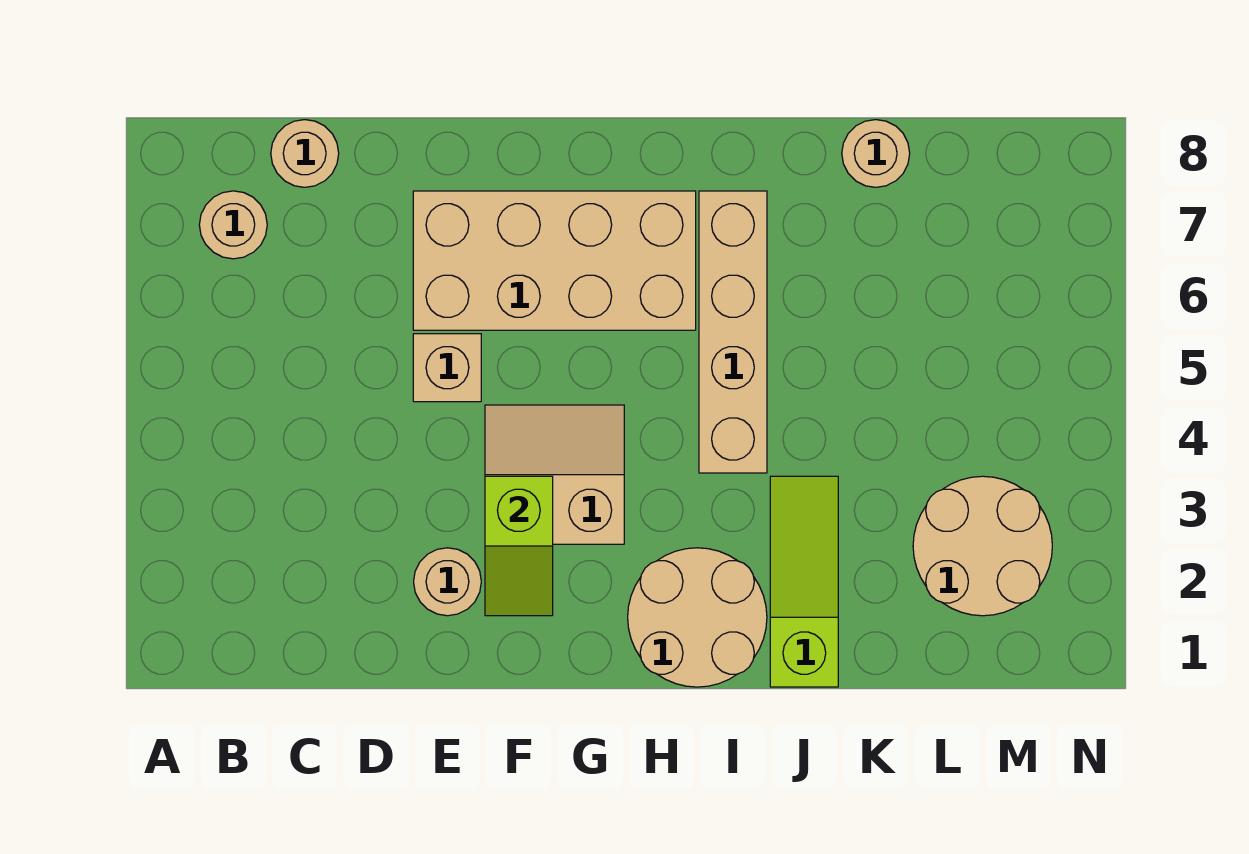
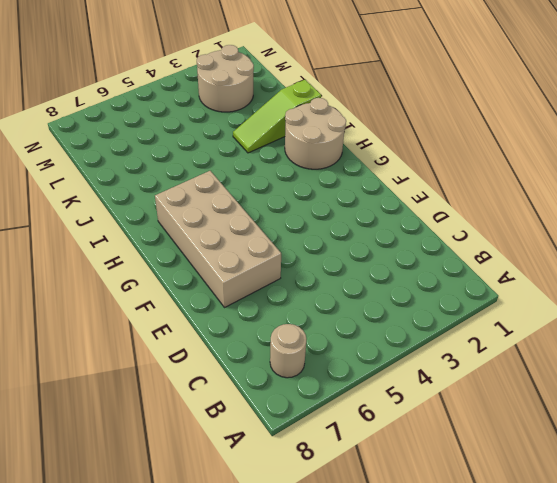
none -> tan 1x1 round brick [271,120,339,187]
none -> tan 1x1 round brick [414,548,481,616]
none -> tan 1x1 brick [413,334,481,402]

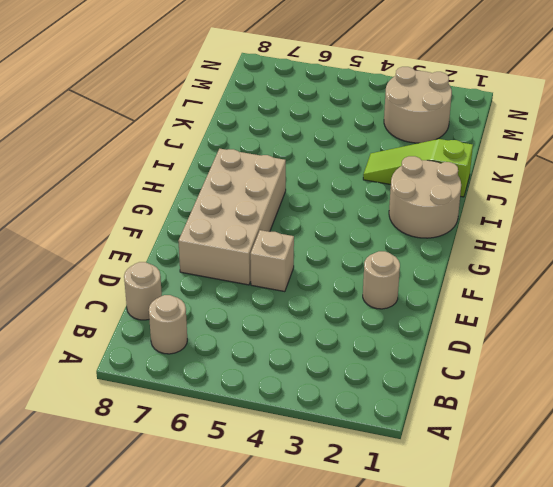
none -> tan 2x2 slope [485,405,624,544]
none -> tan 1x4 brick [699,191,767,473]
none -> tan 1x1 round brick [842,120,910,187]

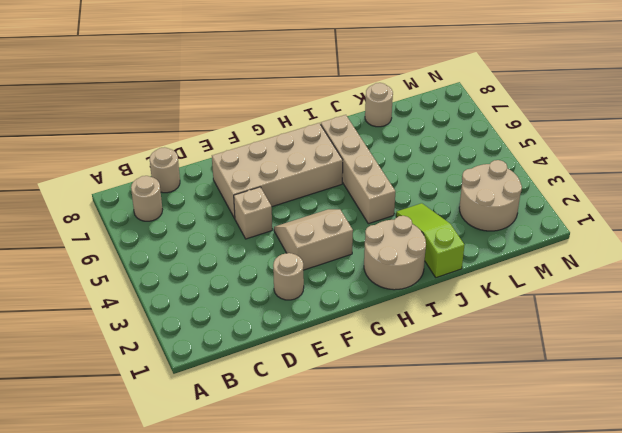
none -> lime 1x2 slope [485,476,553,616]

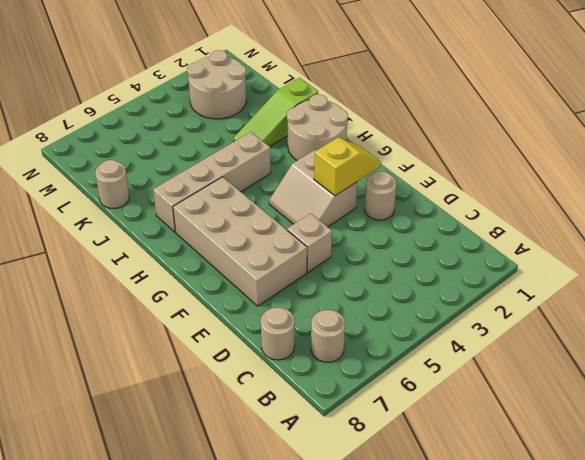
yellow 1x2 slope [314,138,381,196] -> lime 1x2 slope [485,476,553,616]

